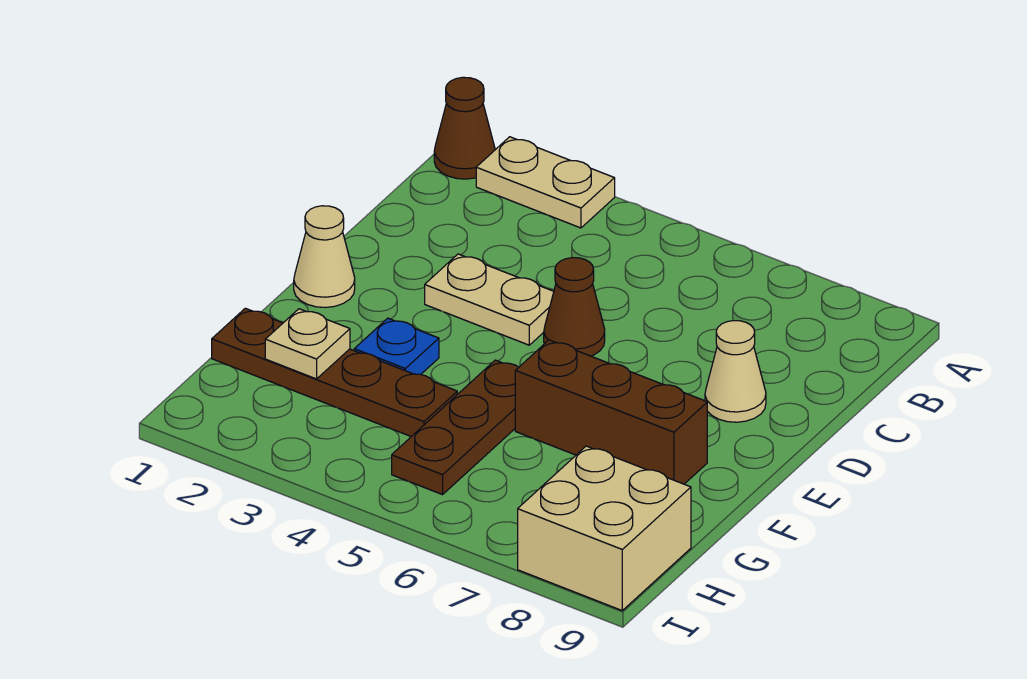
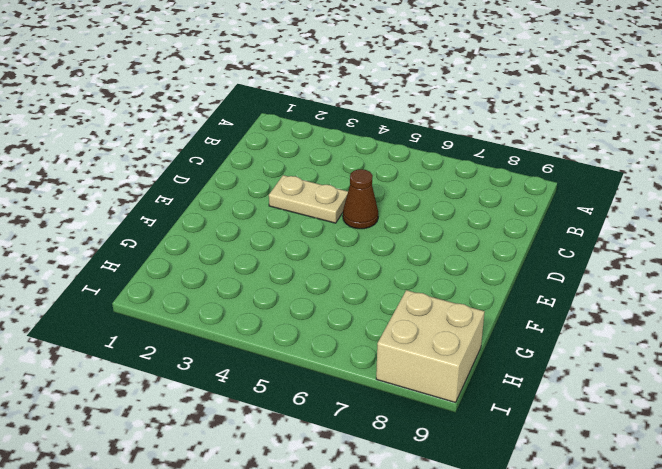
none -> brown 1x1 cone [434,77,495,179]
none -> tan 1x2 plate [476,137,615,228]
none -> tan 1x1 cone [705,321,766,422]

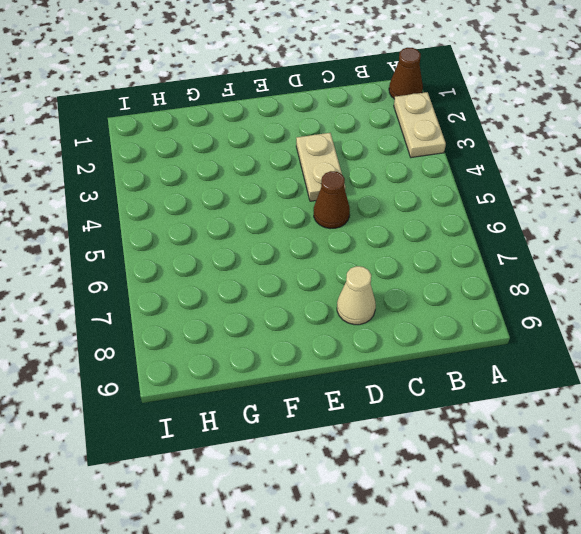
none -> tan 1x1 cone [294,206,355,307]
none -> blue 1x1 plate [354,318,439,375]
none -> brown 1x3 plate [392,360,519,495]

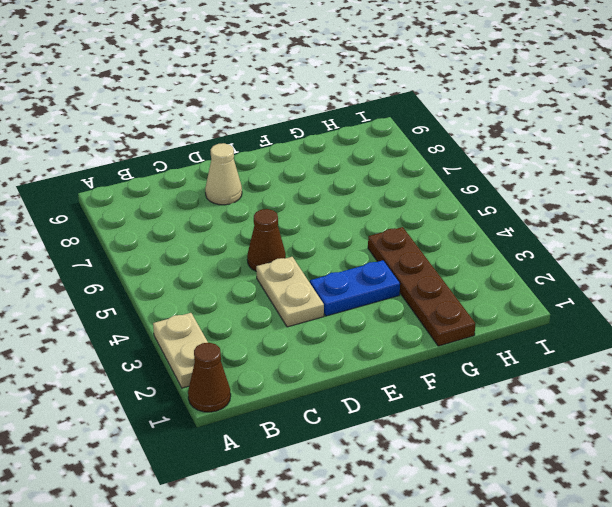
blue 1x2 plate [310,260,400,316] -> blue 1x1 plate [354,318,439,375]
none -> tan 1x1 cone [294,206,355,307]
none -> brown 1x3 plate [392,360,519,495]
none -> brown 1x3 brick [515,340,707,484]

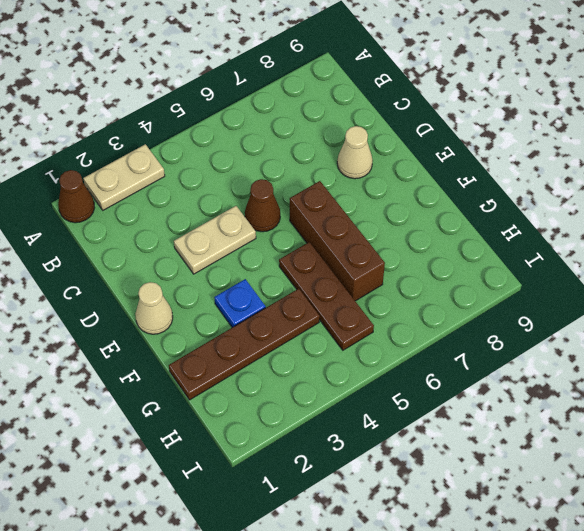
brown 1x3 brick [290,181,385,301] -> brown 1x3 brick turned to [515,340,707,484]
none -> tan 2x2 brick [518,446,691,610]
none -> tan 1x1 plate [265,309,350,379]

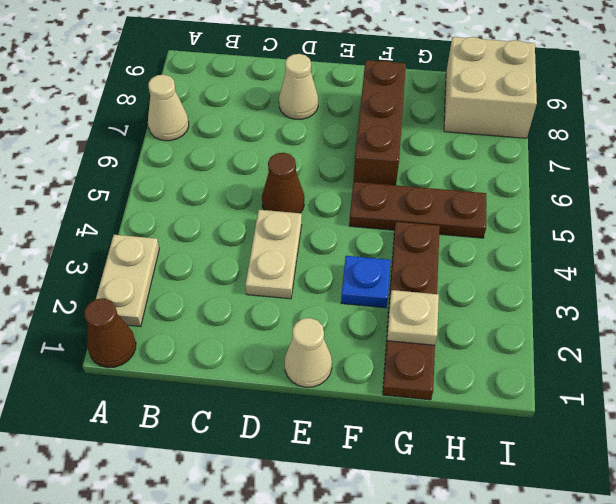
tan 1x1 cone [148,75,189,141] -> none

